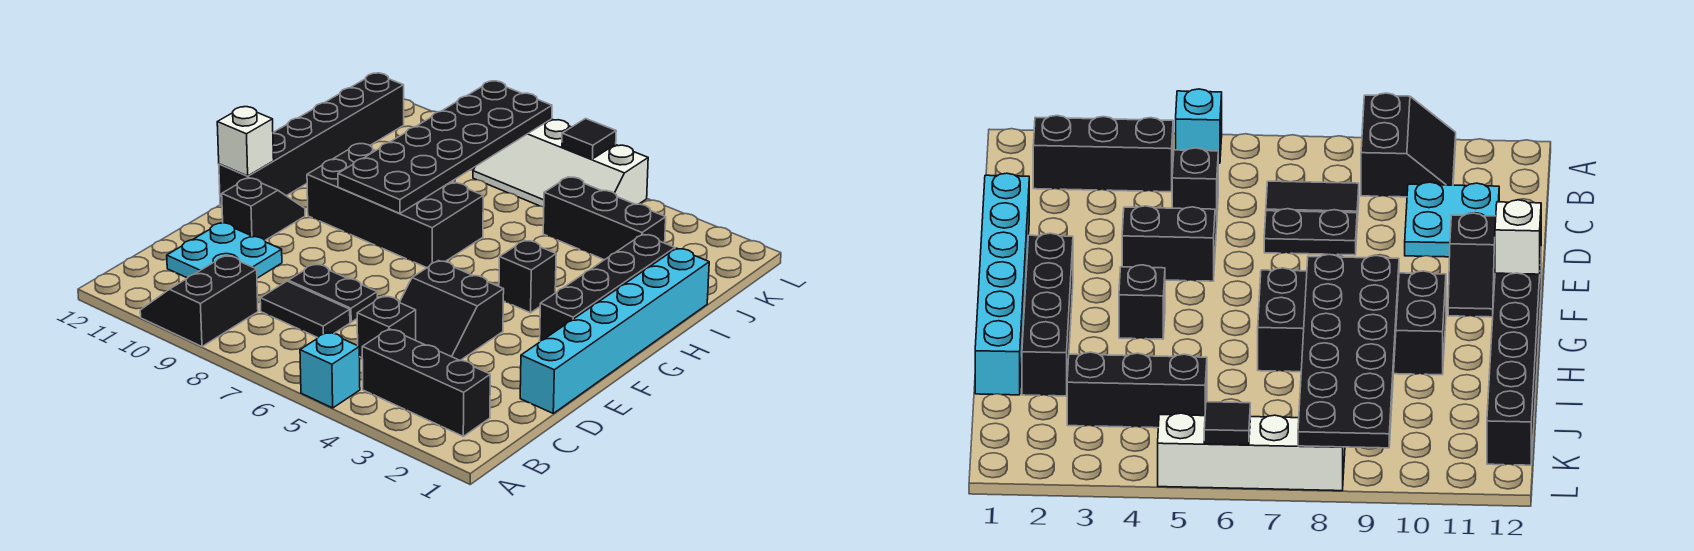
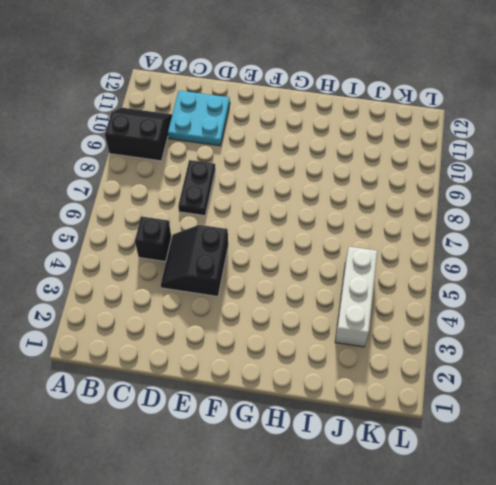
white 1x3 brick [335,247,377,347] -> black 1x3 brick [543,177,666,260]
none -> cyan 1x1 brick [300,332,360,408]
none -> black 1x3 brick [362,329,490,436]
none -> black 1x2 tile [260,281,350,338]

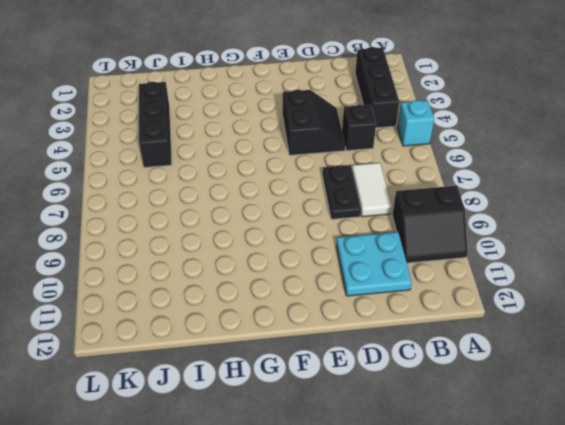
white 1x2 tile [352,163,392,217] -> black 1x2 tile [260,281,350,338]
none -> cyan 1x6 brick [520,248,709,413]
none -> black 1x2 slope [222,178,305,240]
none -> black 1x4 brick [540,234,675,341]

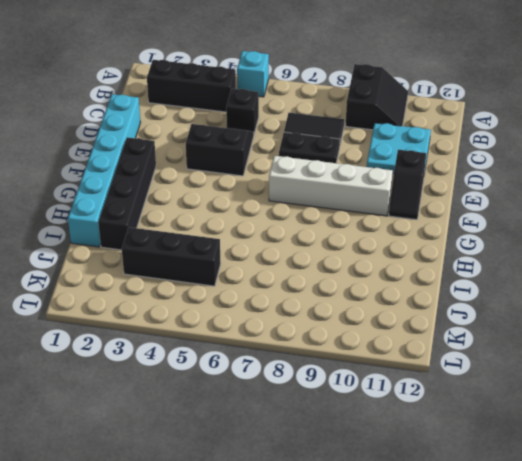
white 1x4 brick [269,156,393,216] -> none
none -> black 1x6 brick [219,73,404,206]
none -> black 1x1 brick [499,240,556,313]
none -> black 2x4 brick [307,144,483,268]

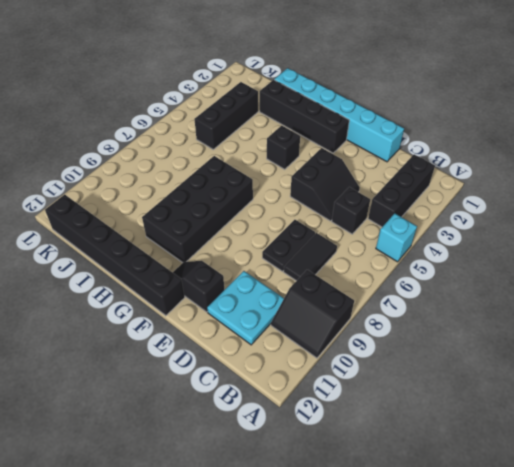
none -> white 2x4 slope [473,119,648,207]
none -> white 1x1 brick [217,107,274,176]
none -> black 2x6 plate [338,81,552,213]

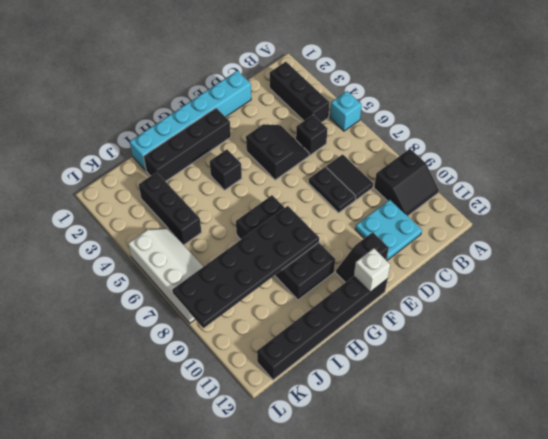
none -> black 1x1 tile [562,119,616,159]

